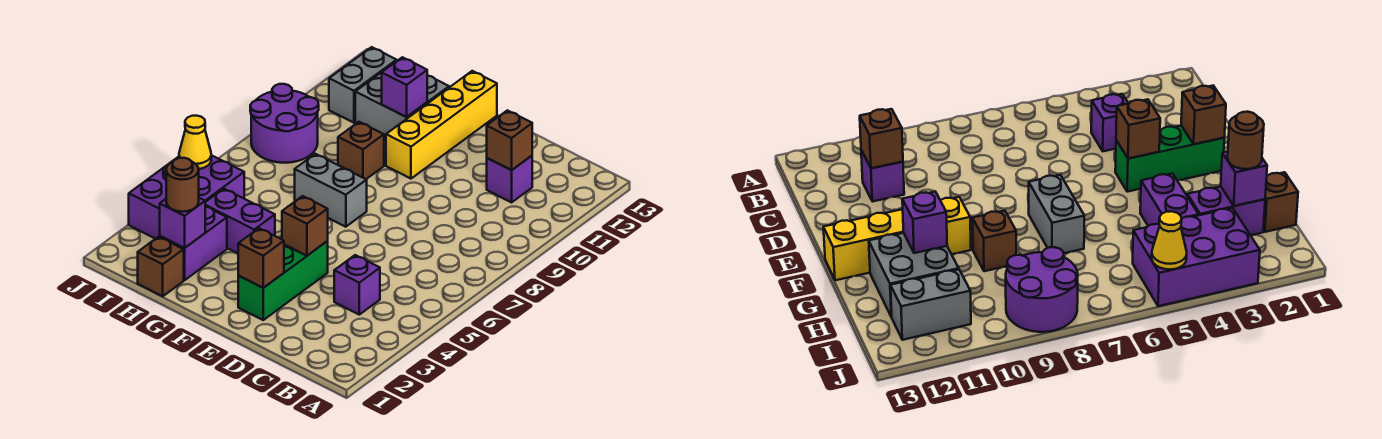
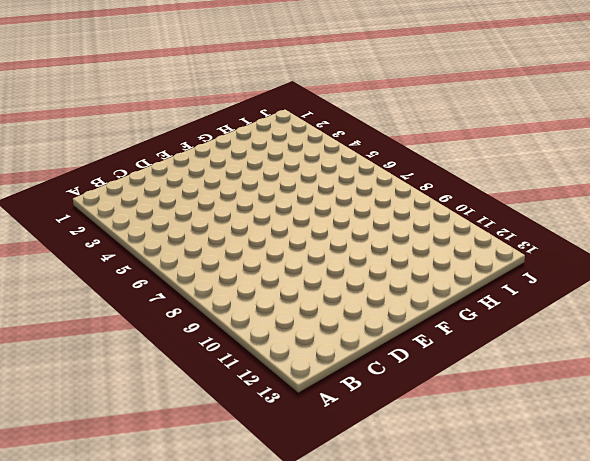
none -> purple 1x1 brick [334,255,380,315]
none -> purple 1x1 brick [487,156,532,202]
none -> green 1x3 brick [238,241,328,320]

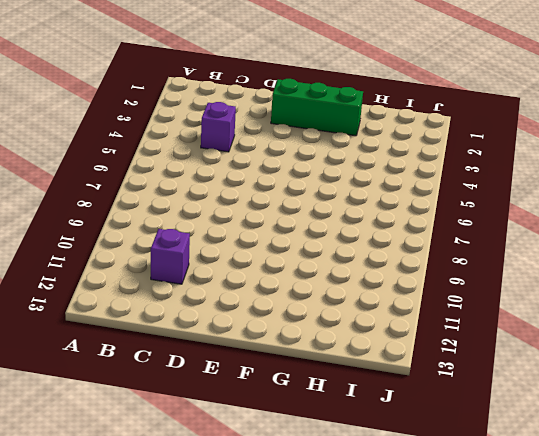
green 1x3 brick [271,79,363,136] -> green 1x3 brick turned to [238,241,328,320]
none -> grey 1x2 brick [295,154,367,227]
none -> yellow 1x4 brick [386,71,497,179]
none -> purple 1x2 brick [205,189,275,253]

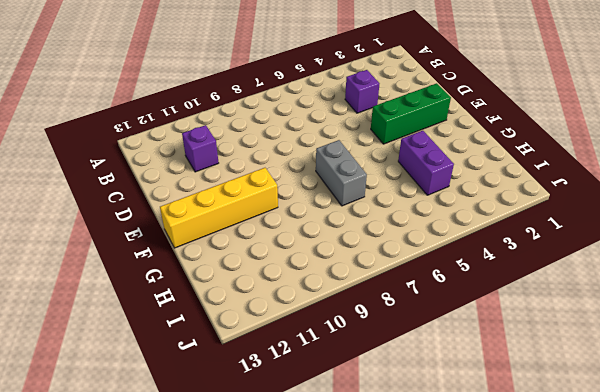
none -> brown 1x1 brick [338,122,384,179]
none -> grey 2x2 brick [355,66,449,139]
none -> brown 1x1 brick [138,237,184,296]

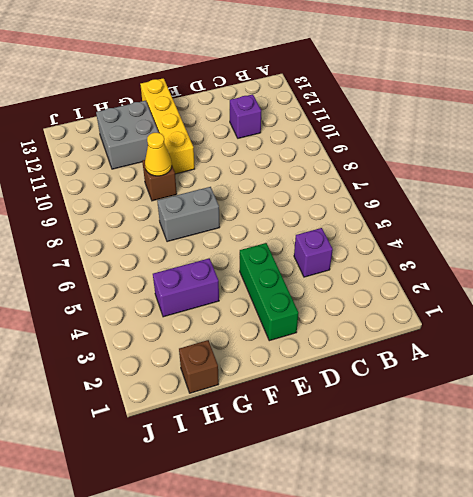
yellow 1x1 cone [145,133,172,176] -> yellow 1x1 cone moved to [179,116,211,169]
none -> purple 1x2 brick [160,207,227,280]
none -> purple 2x3 brick [129,155,244,239]
none -> purple 2x2 round brick [250,84,319,163]

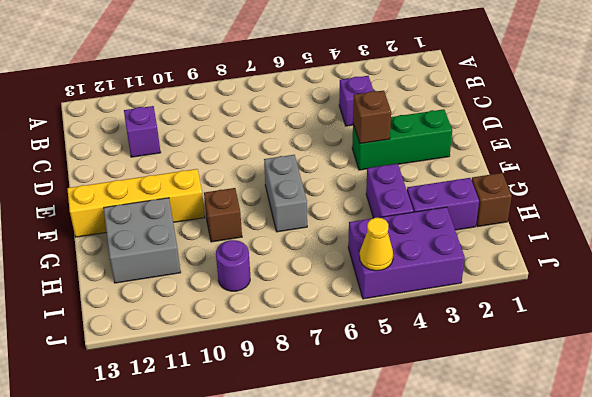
purple 1x1 round brick [216,240,250,291] -> purple 2x2 round brick [250,84,319,163]
none -> grey 1x2 brick [329,47,397,123]
none -> brown 1x1 brick [487,110,532,170]
none -> brown 1x1 brick [238,228,284,288]

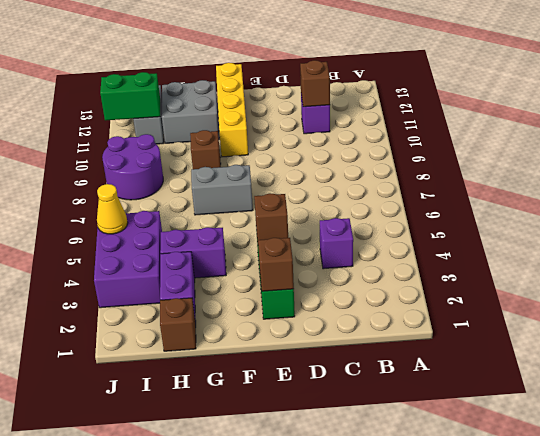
green 1x2 brick [100,72,160,121] -> none
none -> purple 1x1 brick [382,57,428,117]
none -> purple 1x1 brick [160,198,206,248]
none -> brown 1x1 round brick [166,158,199,212]

